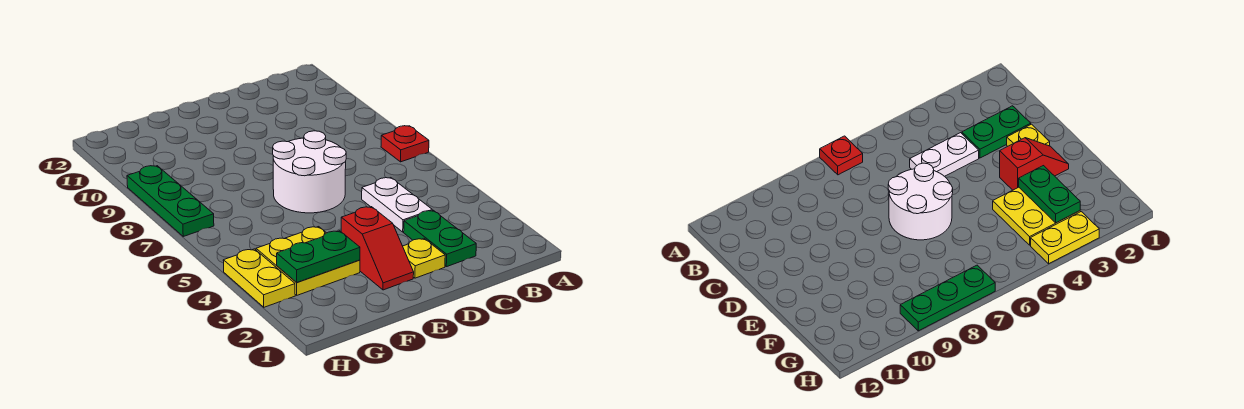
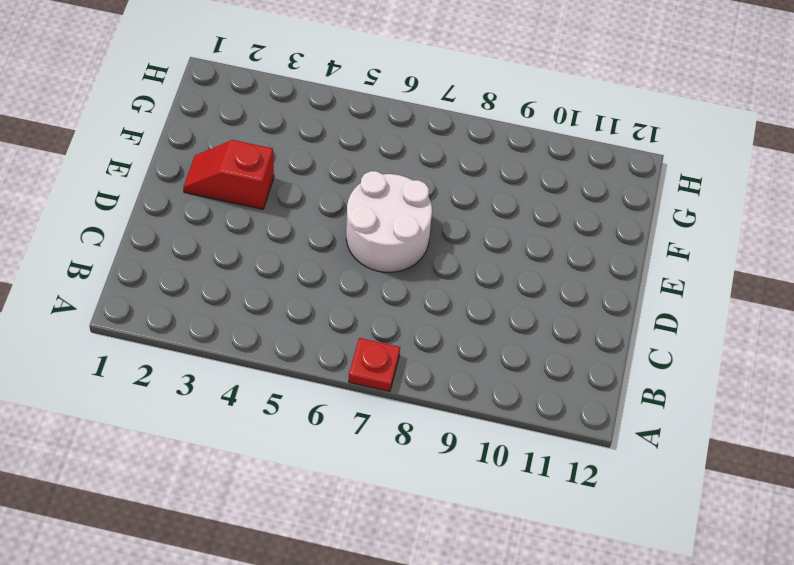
none -> green 1x2 plate [404,210,476,267]
none -> white 1x2 plate [362,178,432,232]

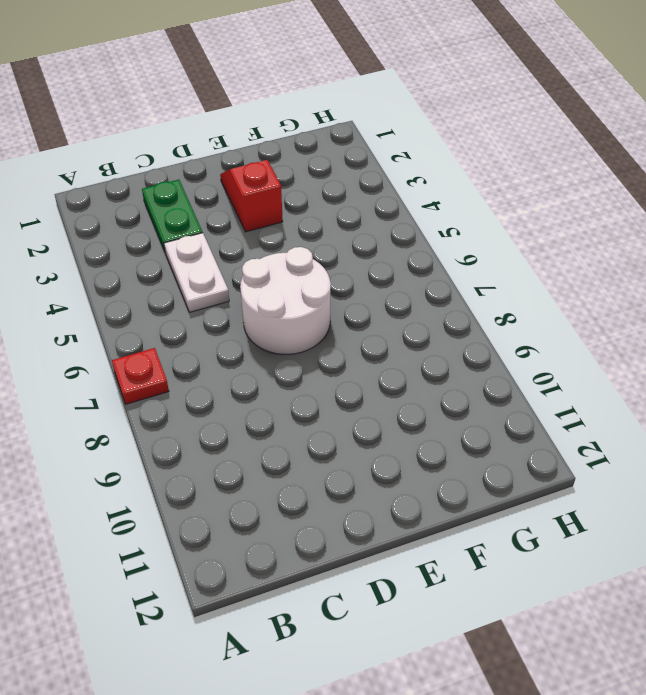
none -> yellow 1x1 plate [403,239,445,278]
none -> yellow 2x2 plate [256,227,360,295]

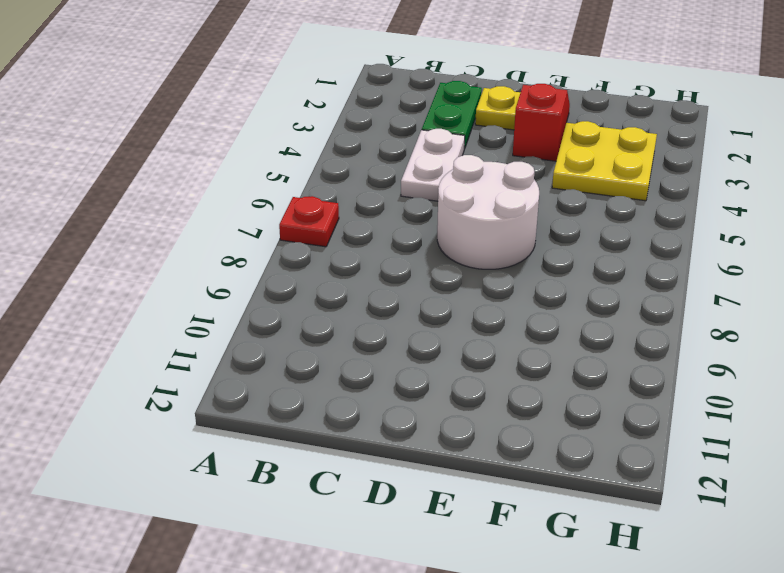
none -> yellow 1x2 plate [223,249,295,307]
none -> green 1x3 plate [127,166,214,236]

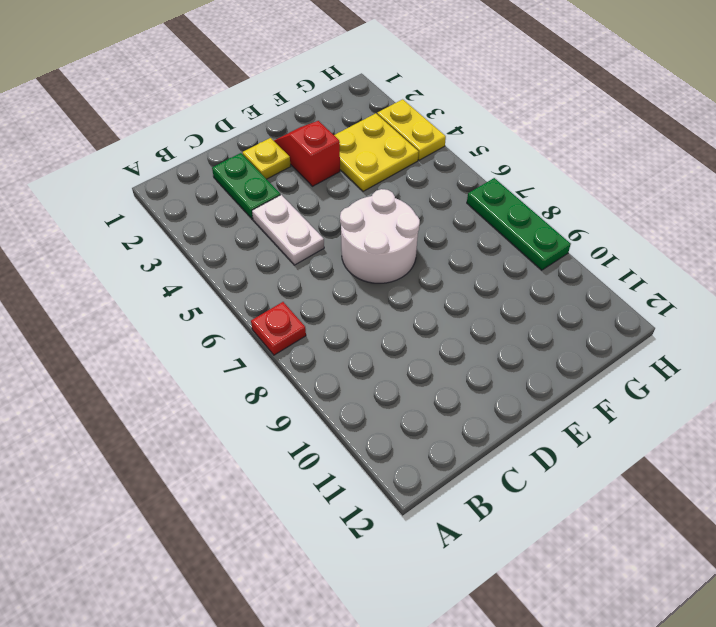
none -> green 1x2 plate [277,231,360,282]

